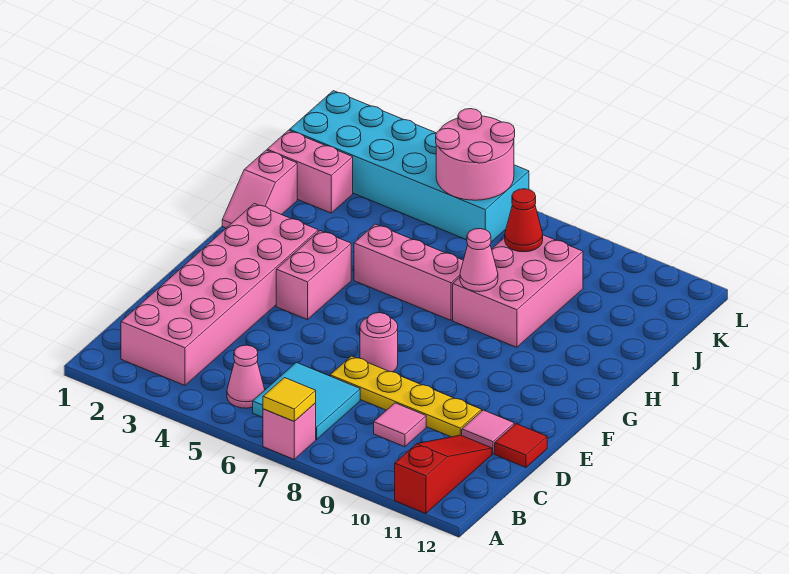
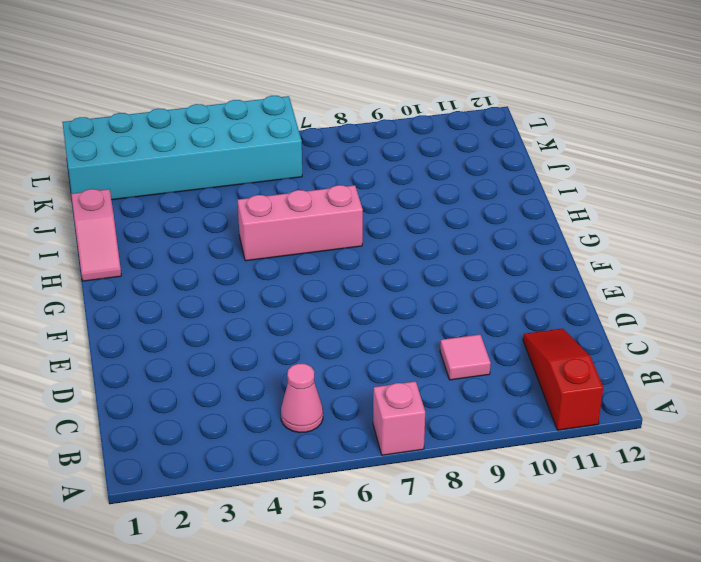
none -> pink 2x6 brick [121,204,318,385]
none -> cyan 2x2 tile [253,362,360,440]
none -> yellow 1x4 plate [330,356,482,437]

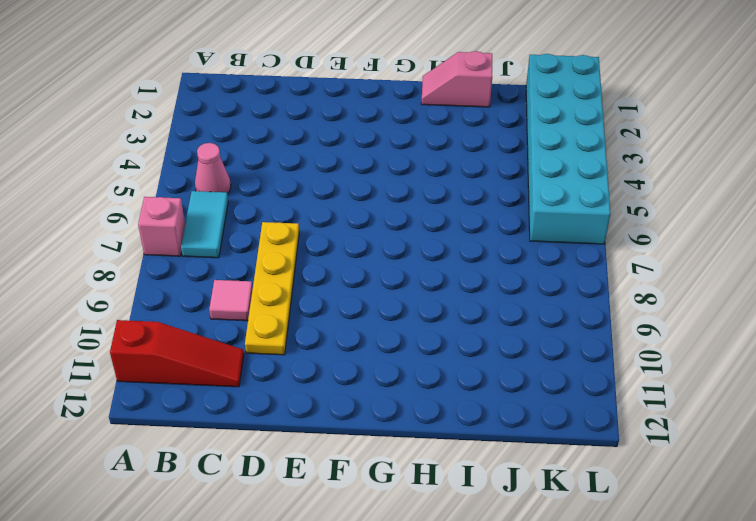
cyan 1x2 tile [181,191,228,258] -> cyan 2x2 tile [253,362,360,440]
none -> pink 2x6 brick [121,204,318,385]
none -> pink 1x1 tile [462,410,514,454]
none -> red 1x1 tile [495,424,547,467]

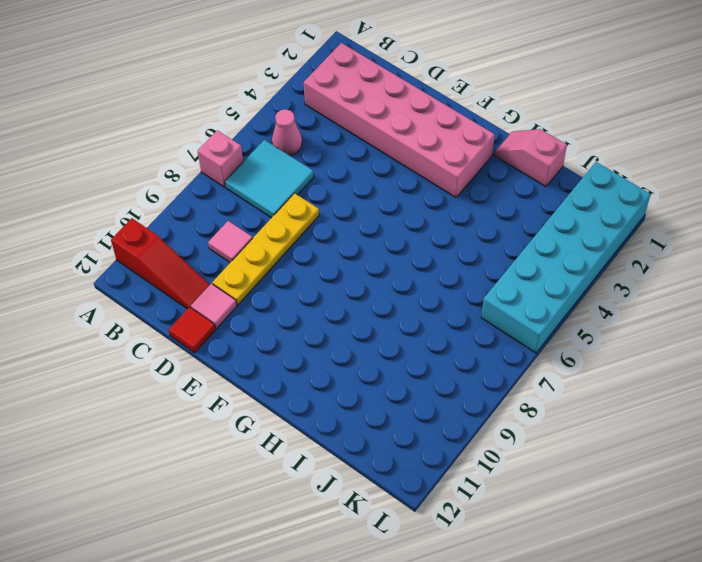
none -> pink 1x1 round brick [360,313,398,372]
none -> pink 1x2 brick [276,231,351,320]
none -> pink 1x3 brick [354,224,463,320]

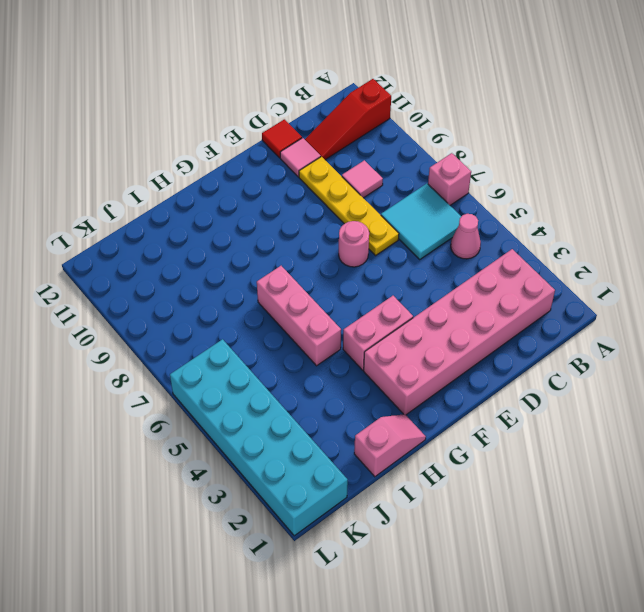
none -> pink 2x3 brick [453,235,583,347]
none -> pink 1x2 brick [267,130,353,213]
none -> yellow 1x1 tile [263,378,316,421]

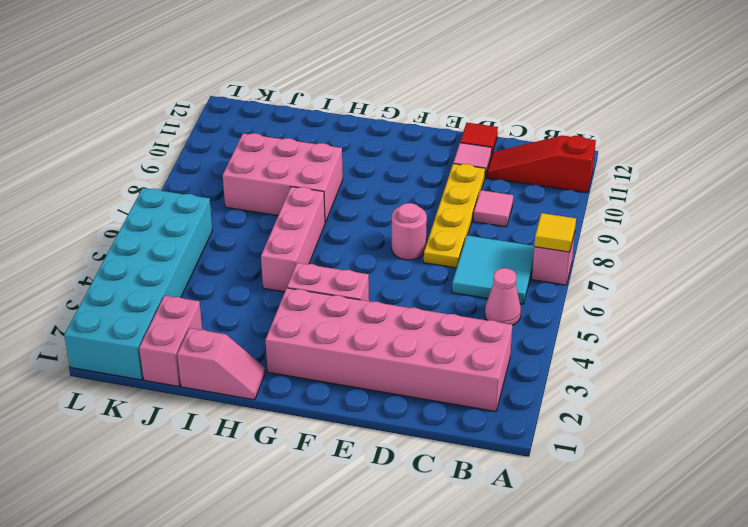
none -> pink 1x1 cone [460,229,498,292]
none -> red 1x1 cone [505,189,543,252]
none -> pink 2x2 round brick [436,109,515,200]

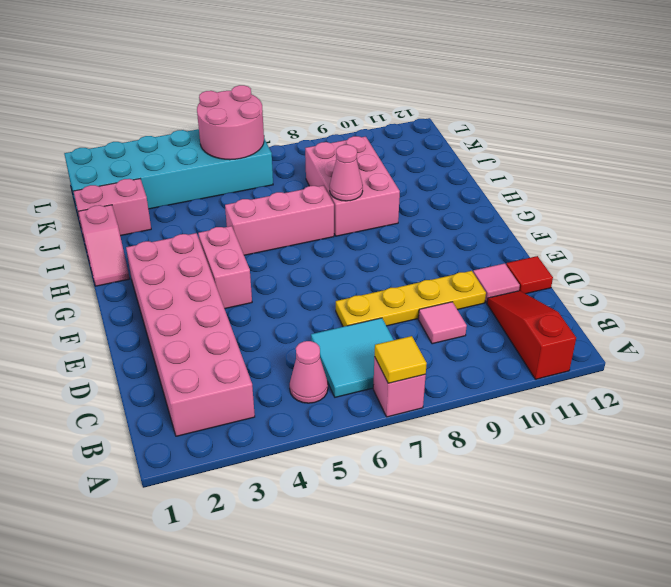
none -> pink 1x1 round brick [360,313,398,372]
none -> red 1x1 cone [505,189,543,252]

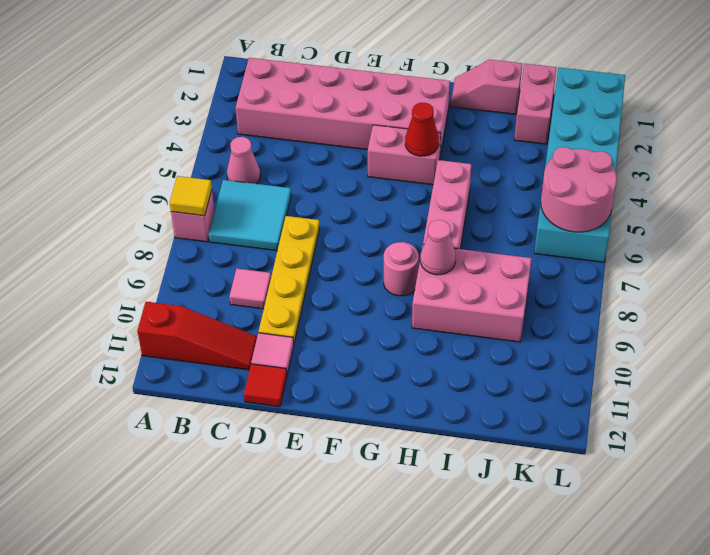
red 1x1 cone [405,103,439,156] -> red 1x1 cone moved to [505,189,543,252]
pink 1x1 round brick [384,242,419,296] -> pink 1x1 round brick moved to [360,313,398,372]

